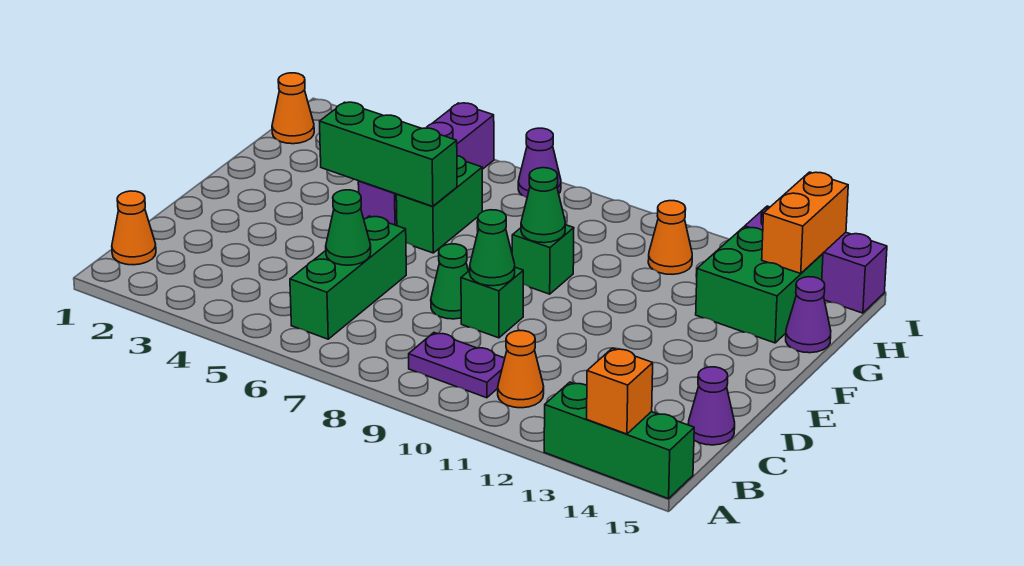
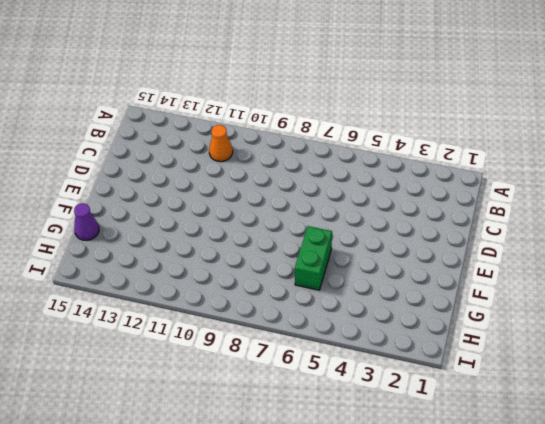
none -> green 1x3 brick [544,382,694,499]
none -> orange 1x1 cone [112,191,156,265]
none -> green 1x3 brick [290,216,406,339]

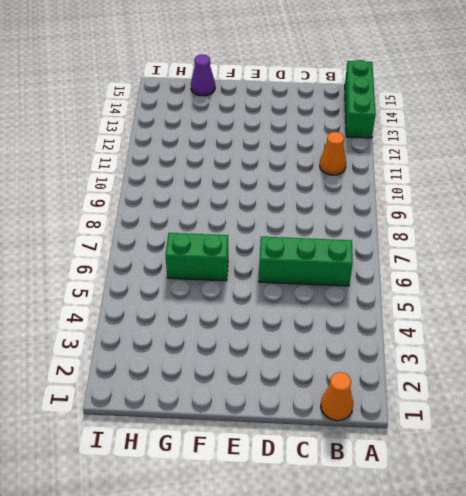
none -> purple 1x2 plate [409,333,505,398]
none -> purple 1x1 cone [688,367,735,445]
none -> green 1x1 cone [431,244,468,319]

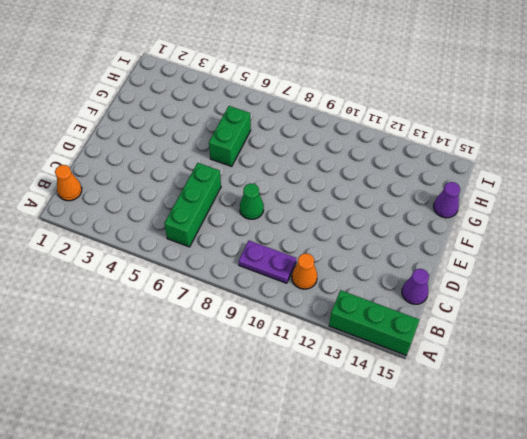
none -> green 1x1 brick [461,267,523,338]
none -> purple 1x4 brick [358,103,494,226]
none -> green 1x1 brick [512,225,574,294]

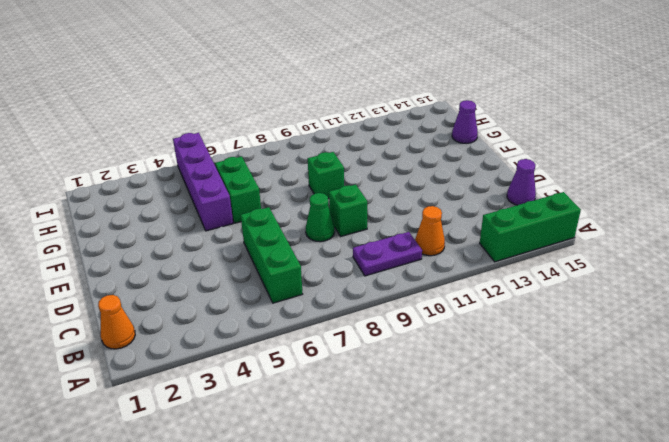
none -> green 2x2 brick [696,227,823,343]
none -> orange 1x1 cone [272,73,314,144]
none -> orange 1x1 cone [648,201,692,274]

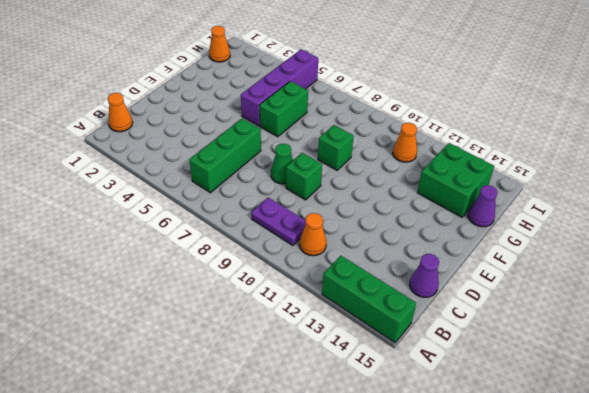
none -> purple 1x1 cone [518,128,561,198]
none -> purple 1x3 brick [745,206,887,313]
none -> orange 1x1 brick [587,348,653,434]

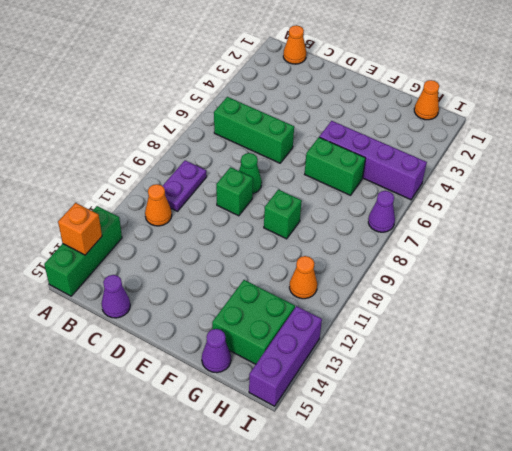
none -> green 1x1 cone [326,190,371,265]
none -> green 1x1 cone [470,210,515,286]
none -> green 1x3 brick [320,102,457,206]

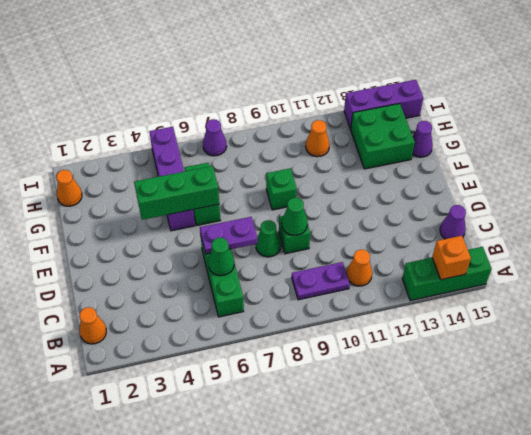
purple 1x2 plate [200,217,258,254] -> none
none -> green 1x1 cone [521,168,565,243]
none -> orange 1x2 brick [762,172,848,273]

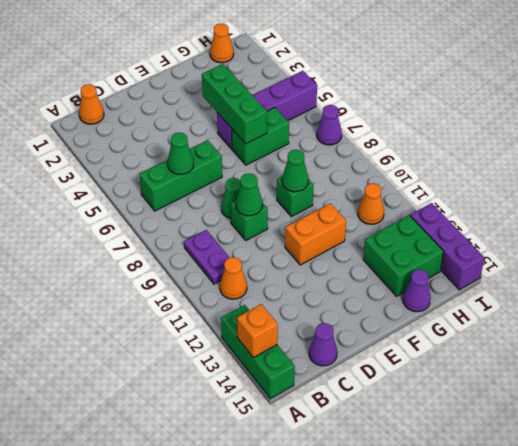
orange 1x2 brick [285,203,346,265] -> orange 1x2 brick moved to [762,172,848,273]

